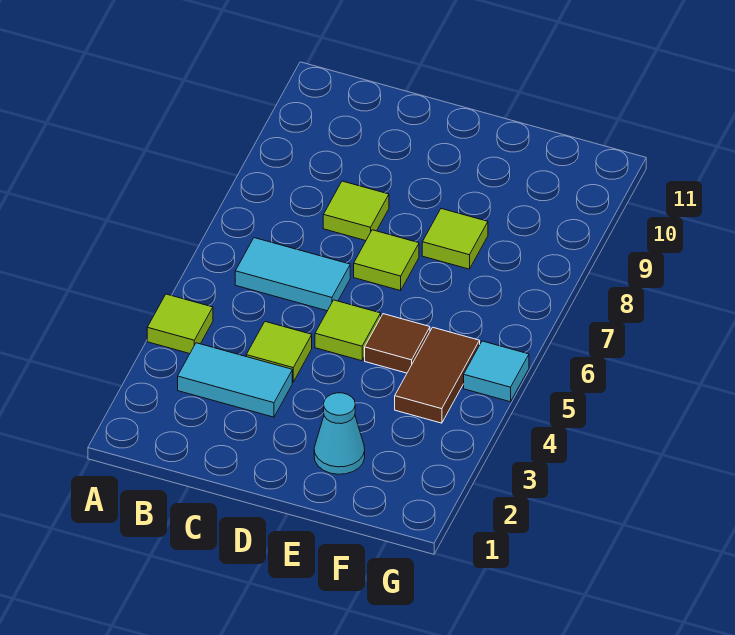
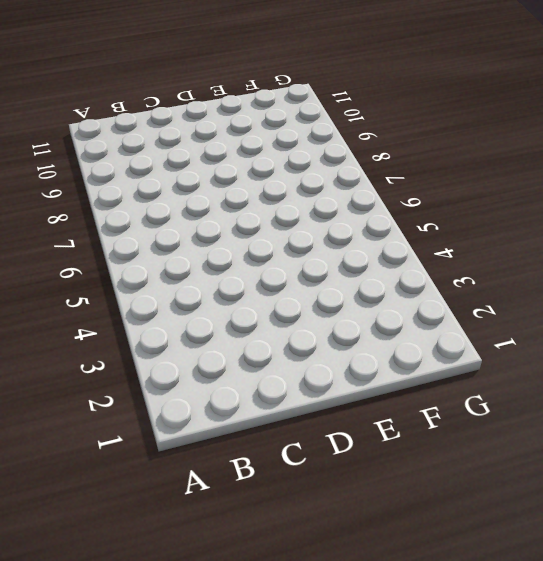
none -> lime 1x1 tile [147,294,213,354]
none -> cyan 1x2 tile [178,343,292,417]
none -> cyan 1x2 tile [235,238,350,311]

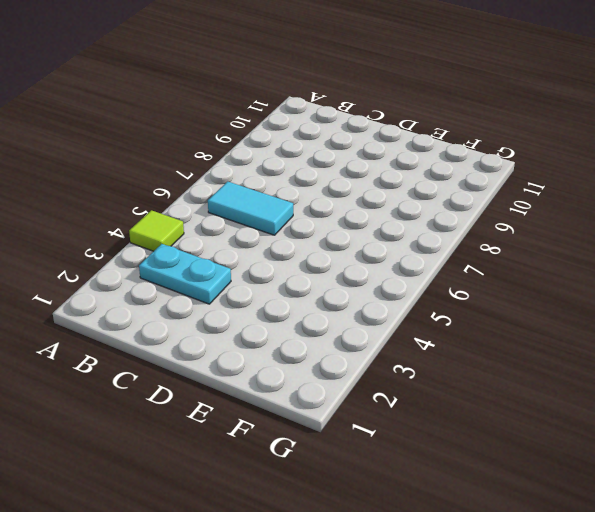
cyan 1x2 plate [139,244,231,304] -> cyan 1x2 tile [178,343,292,417]
none -> lime 1x1 tile [246,322,312,382]
none -> lime 1x1 tile [323,181,389,241]
none -> lime 1x1 tile [315,300,381,361]

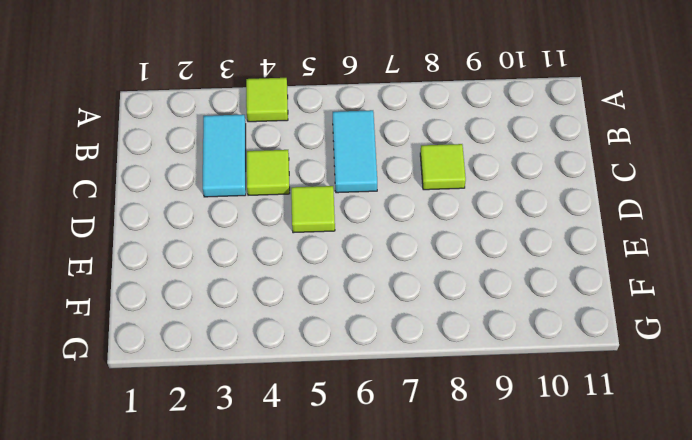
none -> lime 1x1 tile [354,230,419,291]
none -> cyan 1x1 cone [314,393,365,474]
none -> brown 1x1 tile [365,314,430,373]

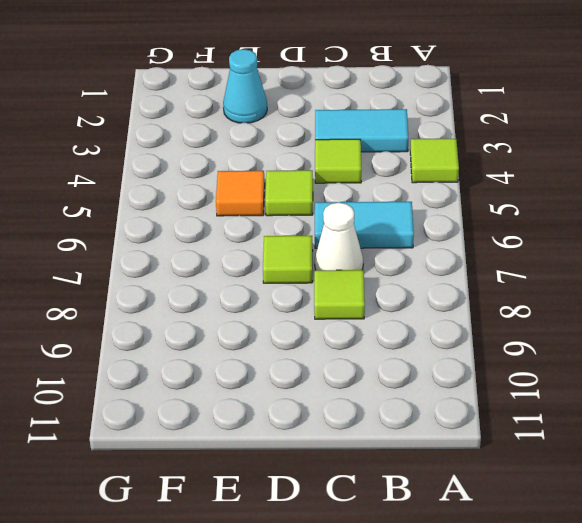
white 1x1 cone [315,203,363,270] -> none
orange 1x1 tile [216,171,265,216] -> brown 1x1 tile [365,314,430,373]
none -> lime 1x1 tile [422,209,488,269]
none -> brown 1x2 tile [395,327,480,423]
none -> cyan 1x1 tile [464,341,529,402]

